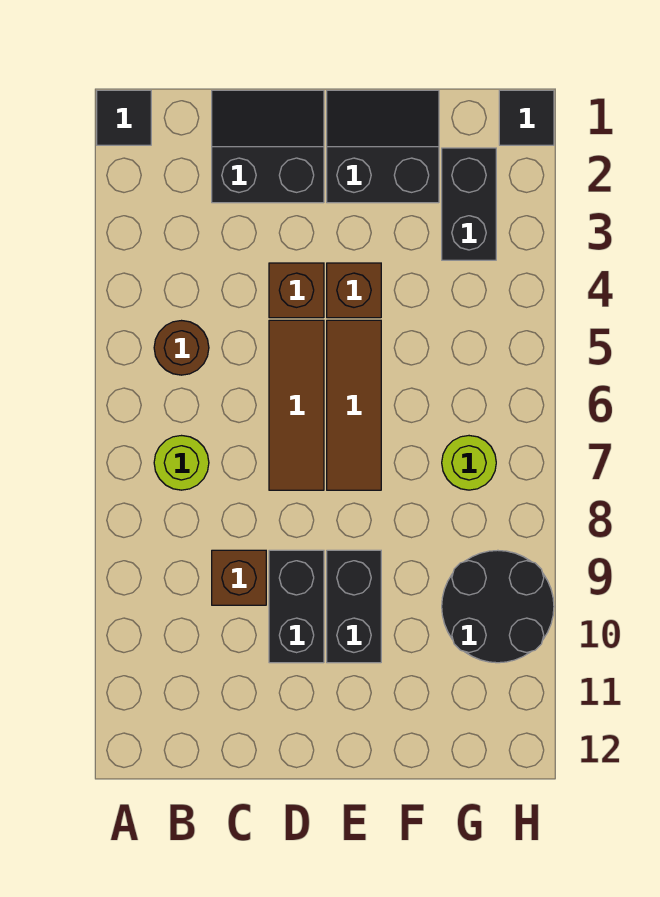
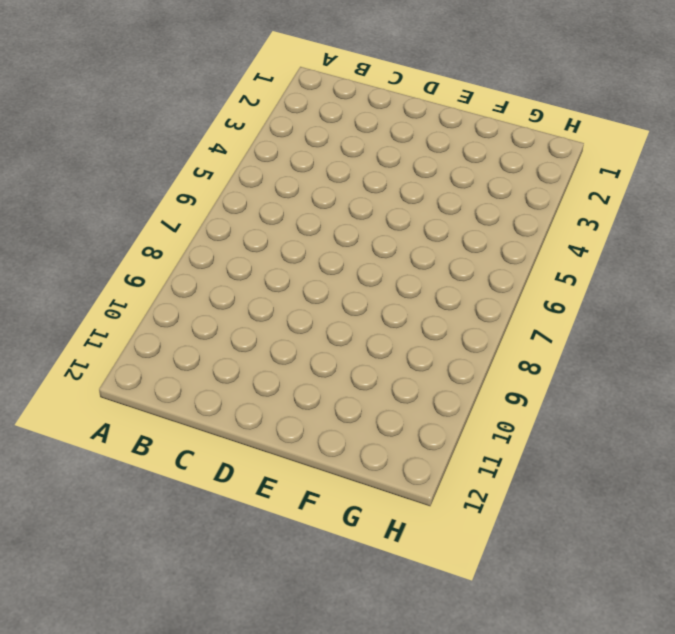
none -> black 1x1 tile [97,90,151,145]
none -> brown 1x1 round brick [154,321,209,375]
none -> lime 1x1 round brick [154,436,209,490]

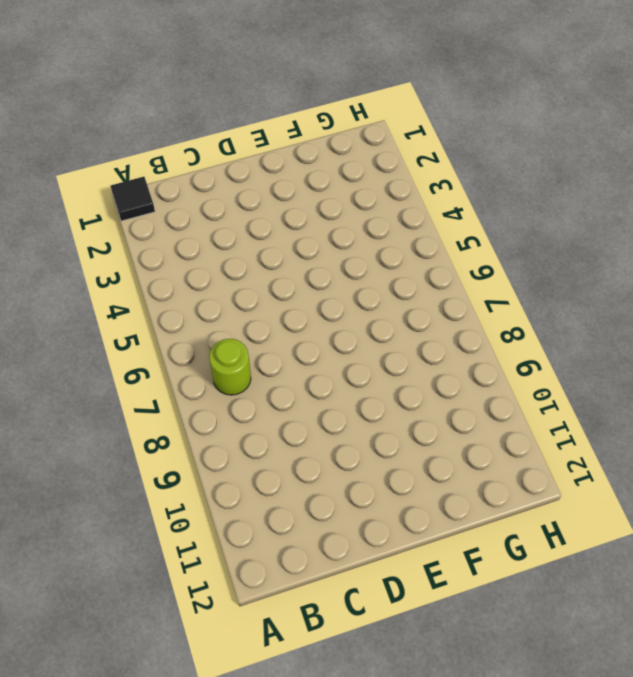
none -> brown 1x1 round brick [154,321,209,375]
none -> black 2x2 slope [212,90,324,203]
none -> brown 1x1 brick [212,550,266,605]

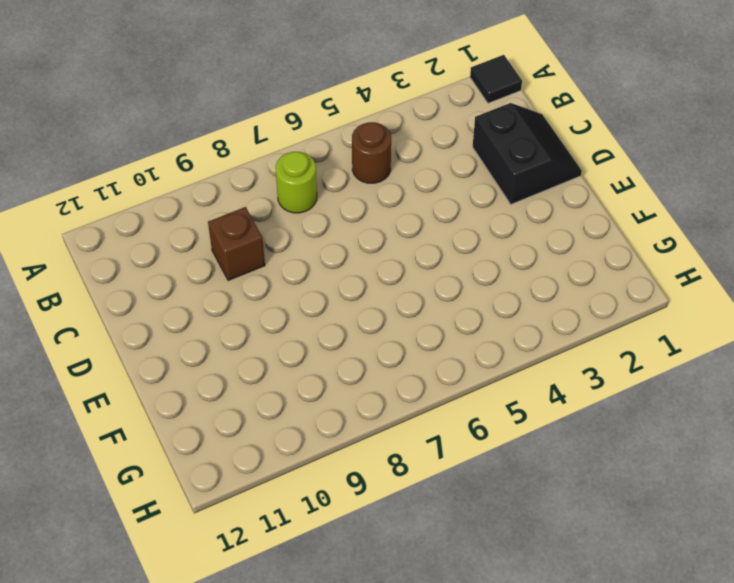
none -> brown 1x1 brick [269,263,324,318]
none -> brown 1x3 tile [269,320,324,490]
none -> black 1x2 brick [269,550,324,663]

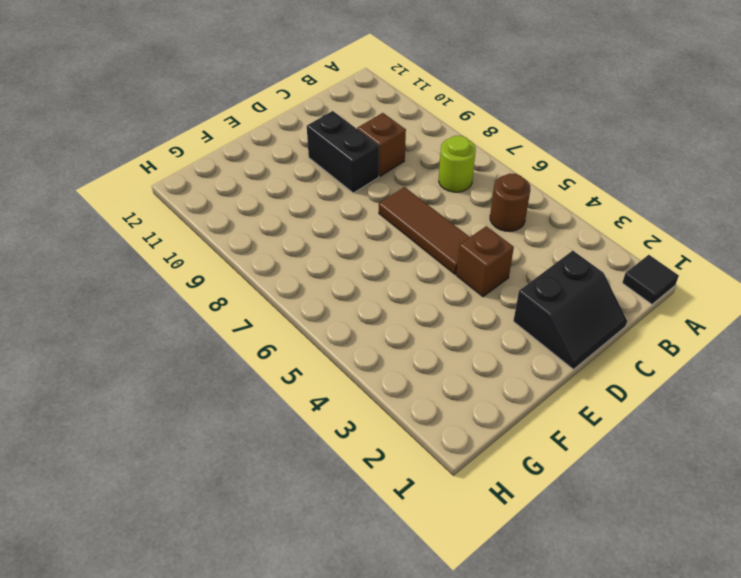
none -> black 2x2 slope [327,90,439,203]
none -> brown 1x1 brick [327,263,381,318]
none -> brown 1x3 tile [327,320,381,490]

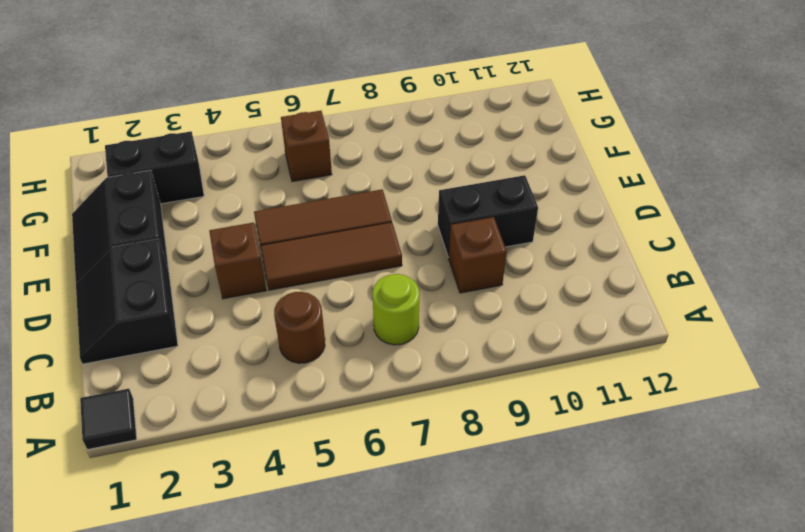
brown 1x1 brick [281,111,332,182] -> brown 1x1 brick moved to [327,263,381,318]
none -> black 1x2 brick [327,550,381,663]
none -> lime 1x1 round brick [442,436,496,490]
none -> black 2x2 round brick [442,550,554,663]

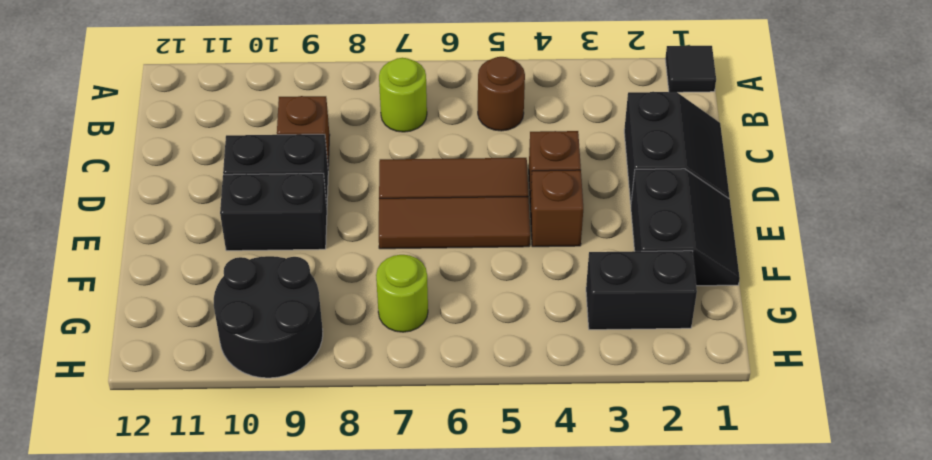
none -> black 1x1 tile [499,90,554,145]

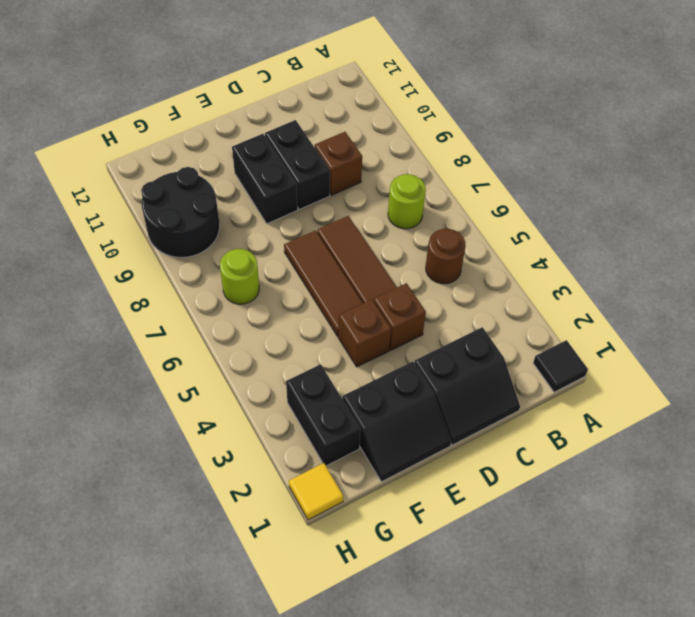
yellow 1x1 tile [289,463,343,520] -> black 1x1 tile [499,90,554,145]

